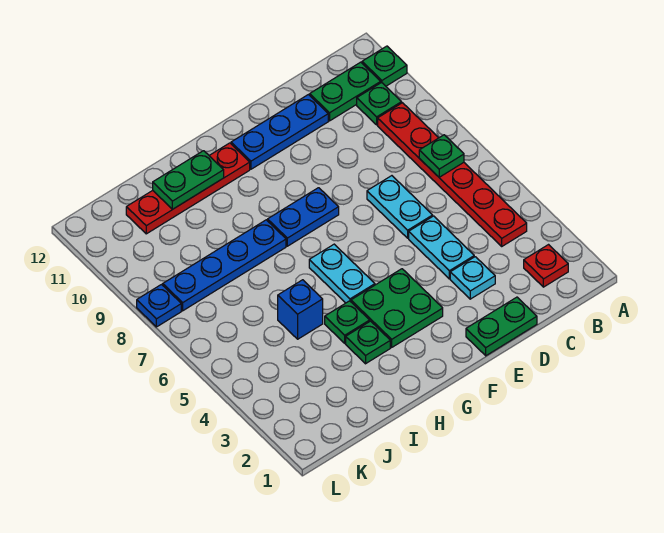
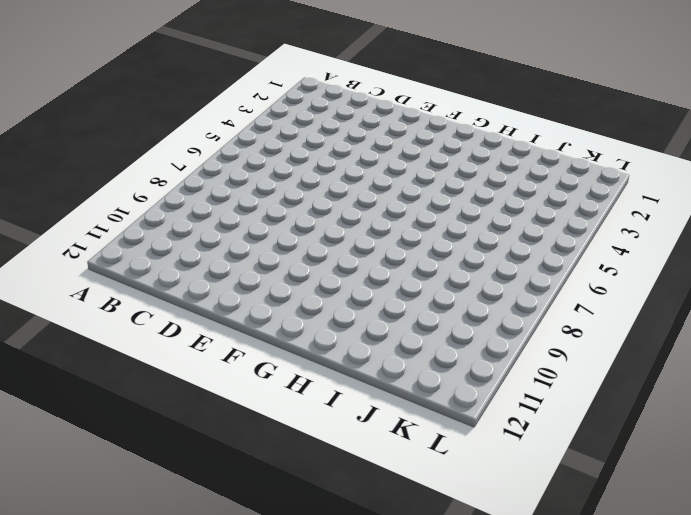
none -> green 1x1 plate [362,46,407,86]
none -> red 1x1 plate [524,245,568,287]
none -> red 1x6 plate [378,103,527,246]

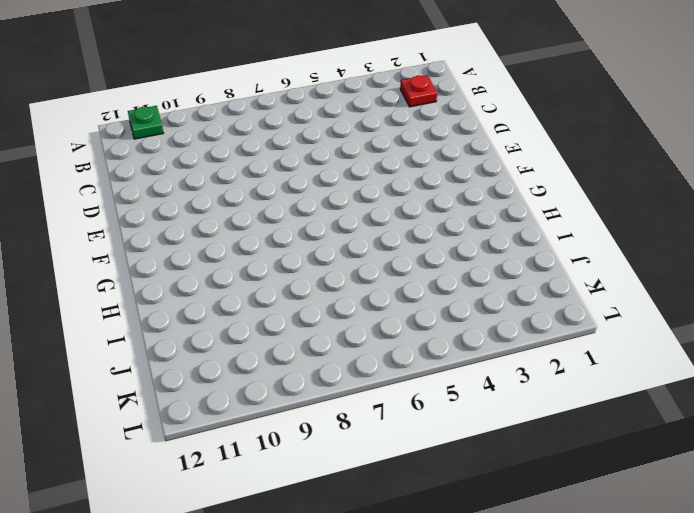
none -> red 1x6 plate [378,103,527,246]
none -> green 1x1 plate [357,83,402,125]
none -> green 1x2 plate [310,62,381,121]

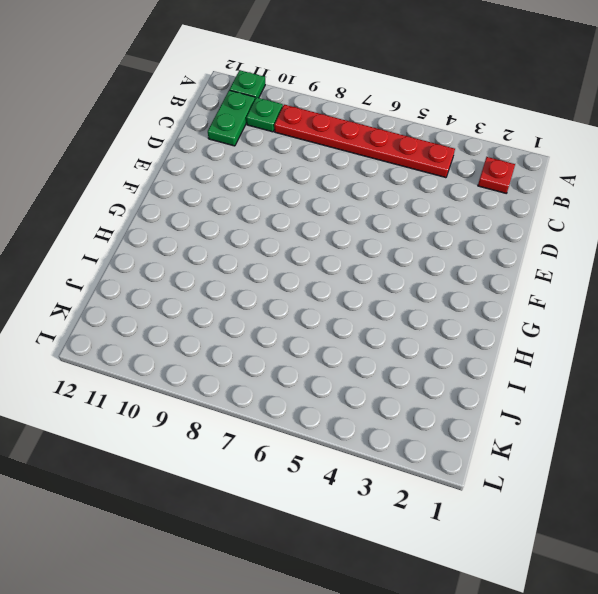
none -> green 1x2 plate [466,297,537,356]
none -> cyan 1x1 plate [450,257,495,299]
none -> cyan 1x2 plate [409,216,474,279]

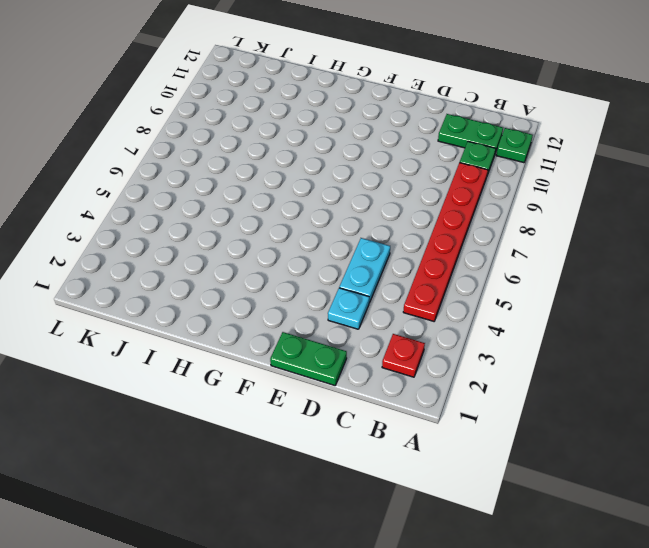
none -> cyan 1x2 plate [367,176,433,238]
none -> blue 1x3 plate [231,95,328,169]
none -> green 2x2 plate [351,269,443,347]

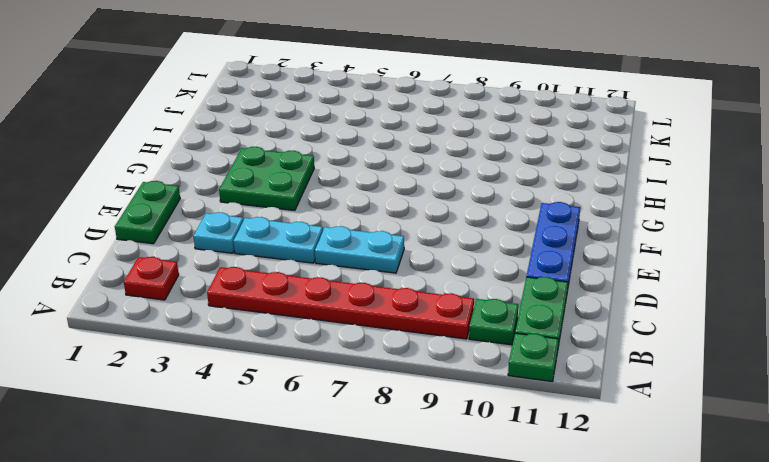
none -> blue 1x2 plate [268,188,339,246]
none -> cyan 1x2 plate [309,244,375,303]
none -> red 1x4 plate [126,143,250,234]

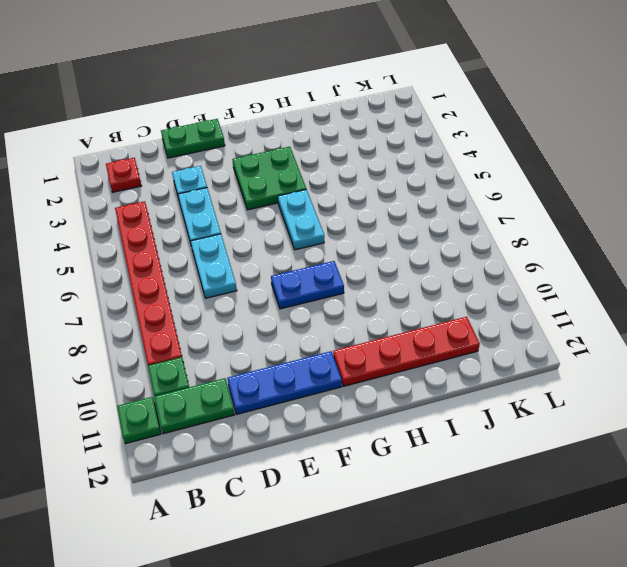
none -> green 1x1 plate [346,321,390,364]
none -> green 1x1 plate [325,301,370,343]
none -> blue 1x4 plate [163,220,286,311]

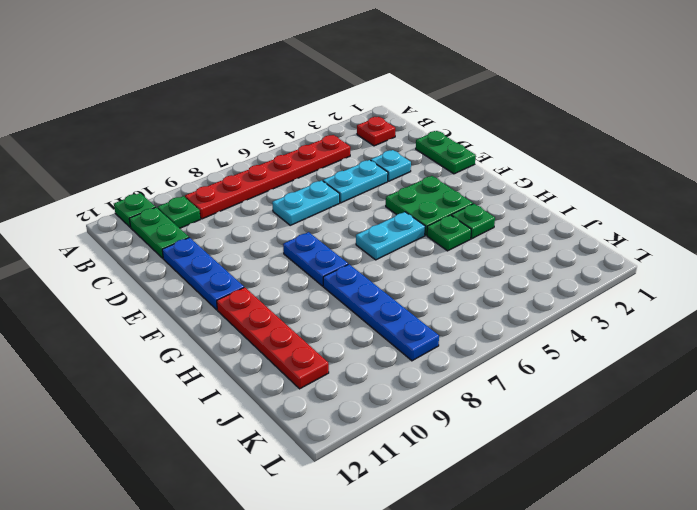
none -> blue 1x1 brick [278,280,323,339]
none -> blue 1x1 plate [137,285,181,327]
none -> green 1x1 plate [419,135,464,177]

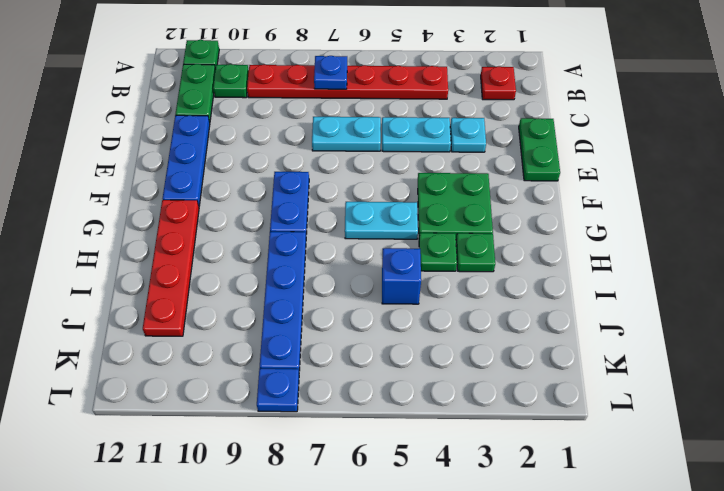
blue 1x1 plate [314,56,347,89] -> green 1x1 plate [419,135,464,177]
none -> green 1x2 plate [153,151,224,209]

